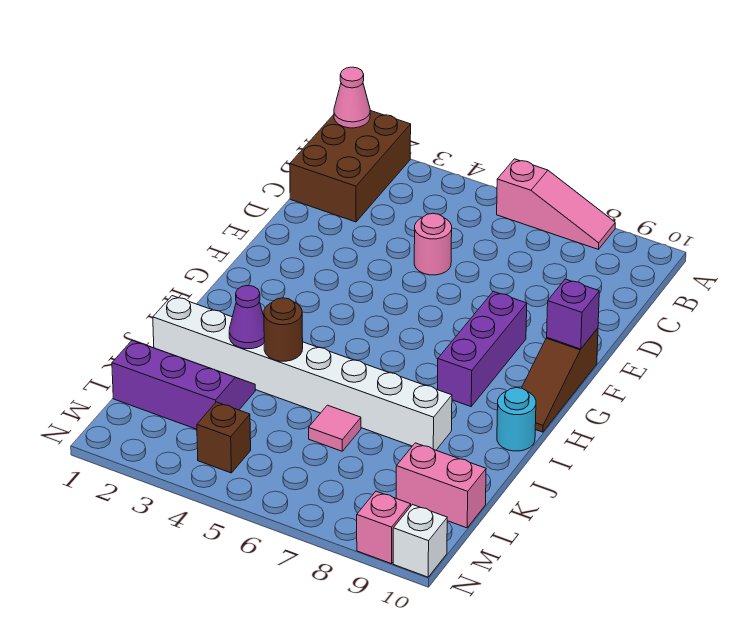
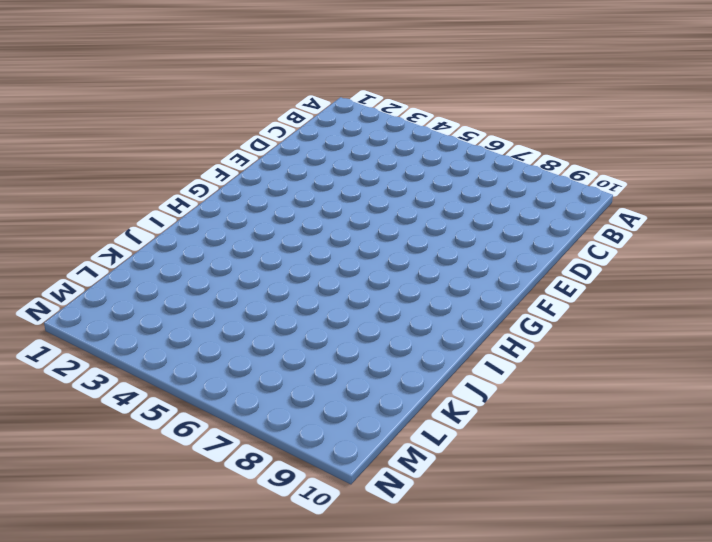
none -> brown 2x3 brick [290,111,411,222]
none -> pink 1x3 slope [497,159,615,249]
none -> pink 1x1 round brick [414,213,452,275]

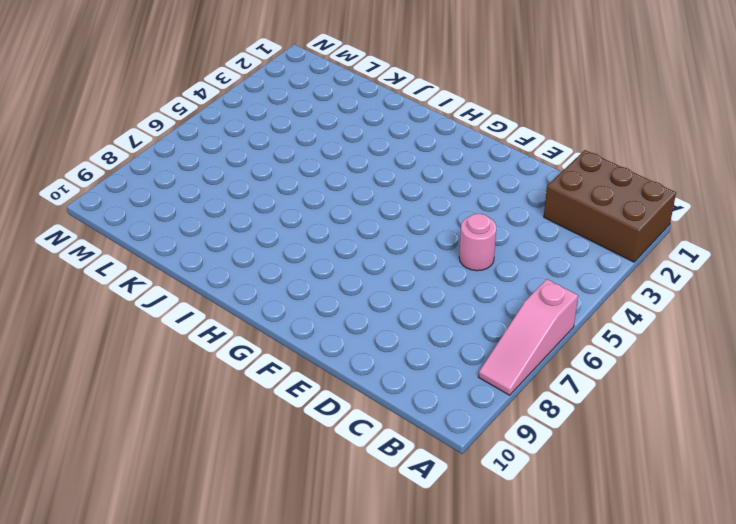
none -> purple 1x3 brick [438,292,527,407]
none -> brown 1x3 slope [522,328,598,432]
none -> cyan 1x1 round brick [497,388,536,451]

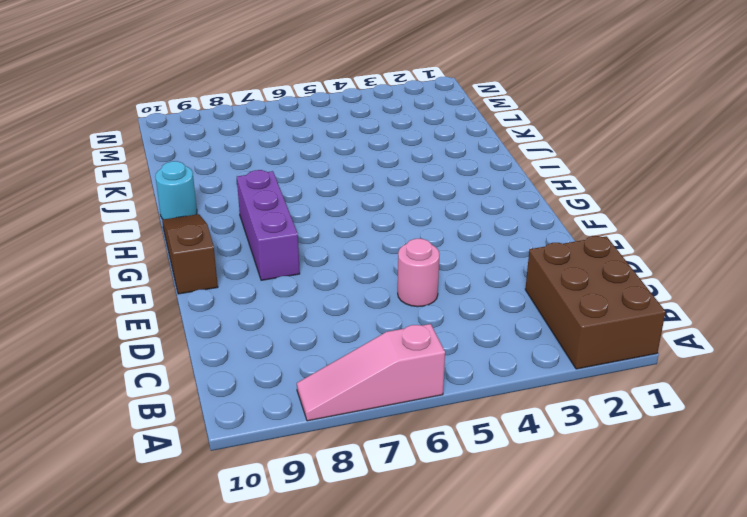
none -> white 1x8 brick [153,296,452,450]
none -> purple 2x3 slope [112,340,255,429]
none -> pink 1x1 tile [309,405,361,451]

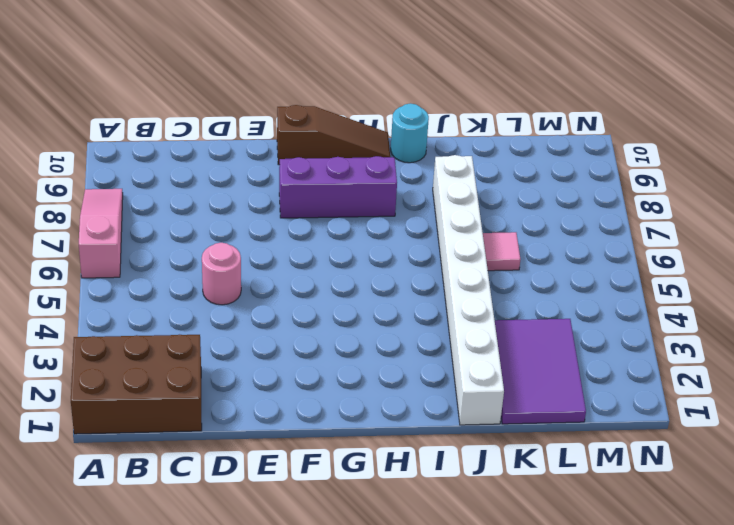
purple 2x3 tile [495,319,586,424] -> purple 2x3 slope [112,340,255,429]
none -> pink 1x2 brick [396,443,486,528]
none -> brown 1x1 brick [197,402,251,473]
none -> pink 1x1 brick [357,491,411,564]

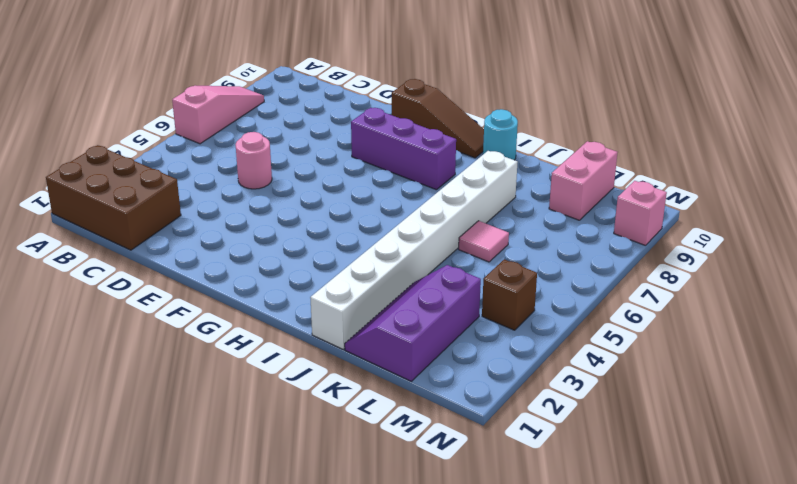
none -> white 1x1 brick [393,505,447,577]
none -> pink 1x1 cone [334,67,370,128]
none -> purple 1x1 brick [547,279,599,349]

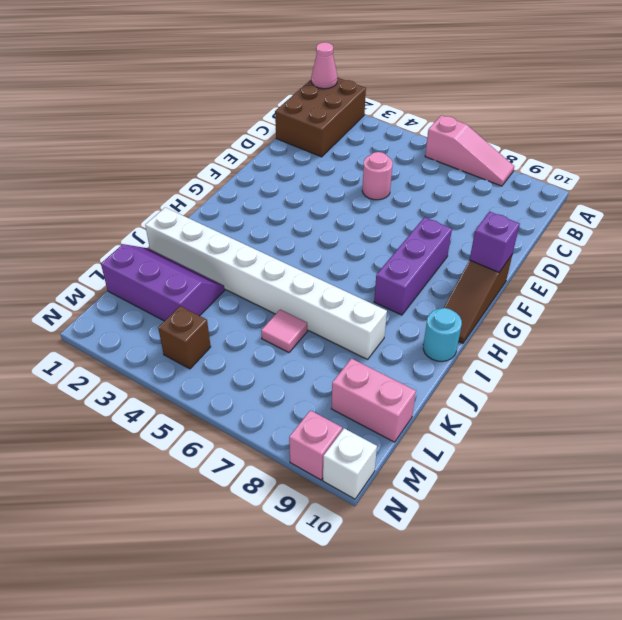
none -> purple 1x1 cone [229,286,264,349]
none -> brown 1x1 round brick [264,298,303,361]

